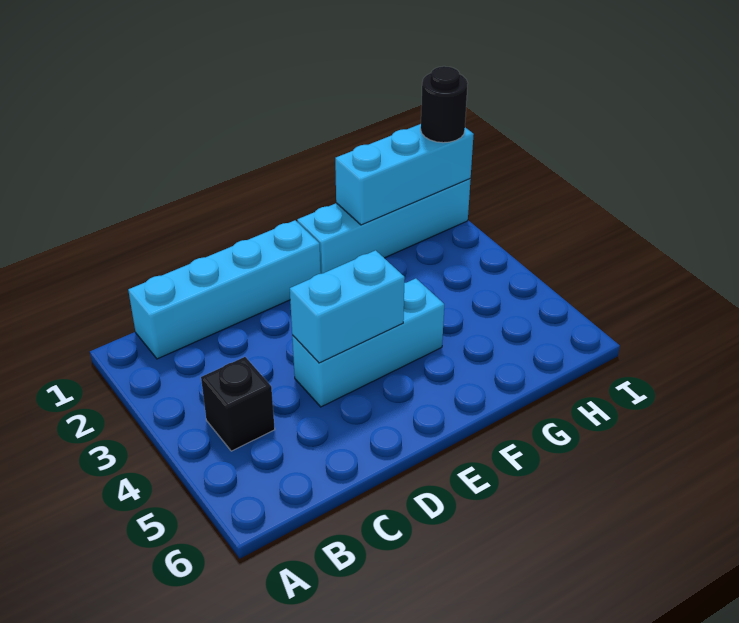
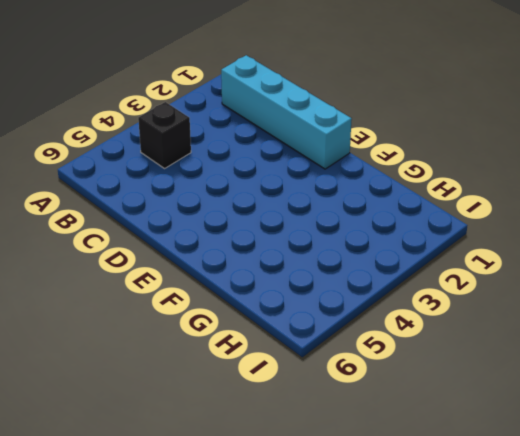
none -> cyan 1x3 brick [292,278,444,407]
none -> cyan 1x4 brick [297,179,471,274]

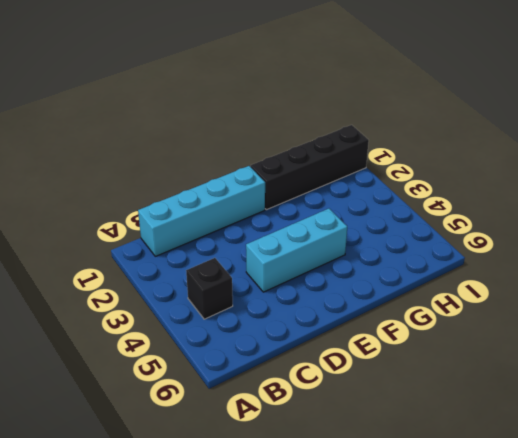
black 1x4 brick [251,125,369,210] -> cyan 1x4 brick [297,179,471,274]
none -> cyan 1x2 brick [290,250,405,363]
none -> cyan 1x3 brick [335,124,474,225]

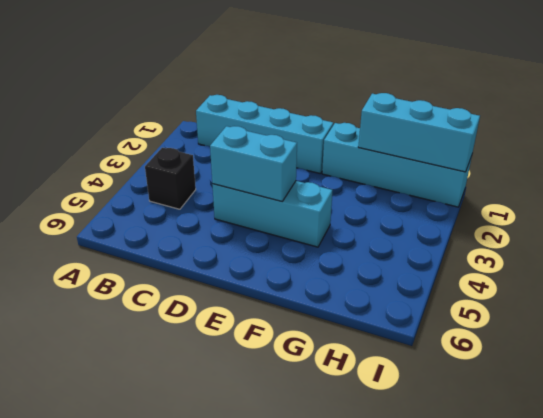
none -> black 1x1 round brick [421,66,468,143]

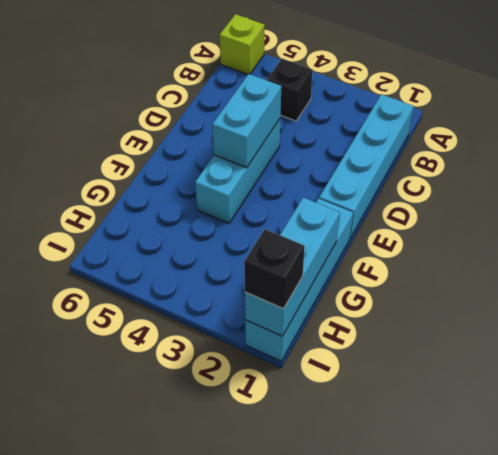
lime 1x1 brick [220,14,265,74] -> none
black 1x1 brick [244,229,305,309] -> black 1x1 round brick [421,66,468,143]

